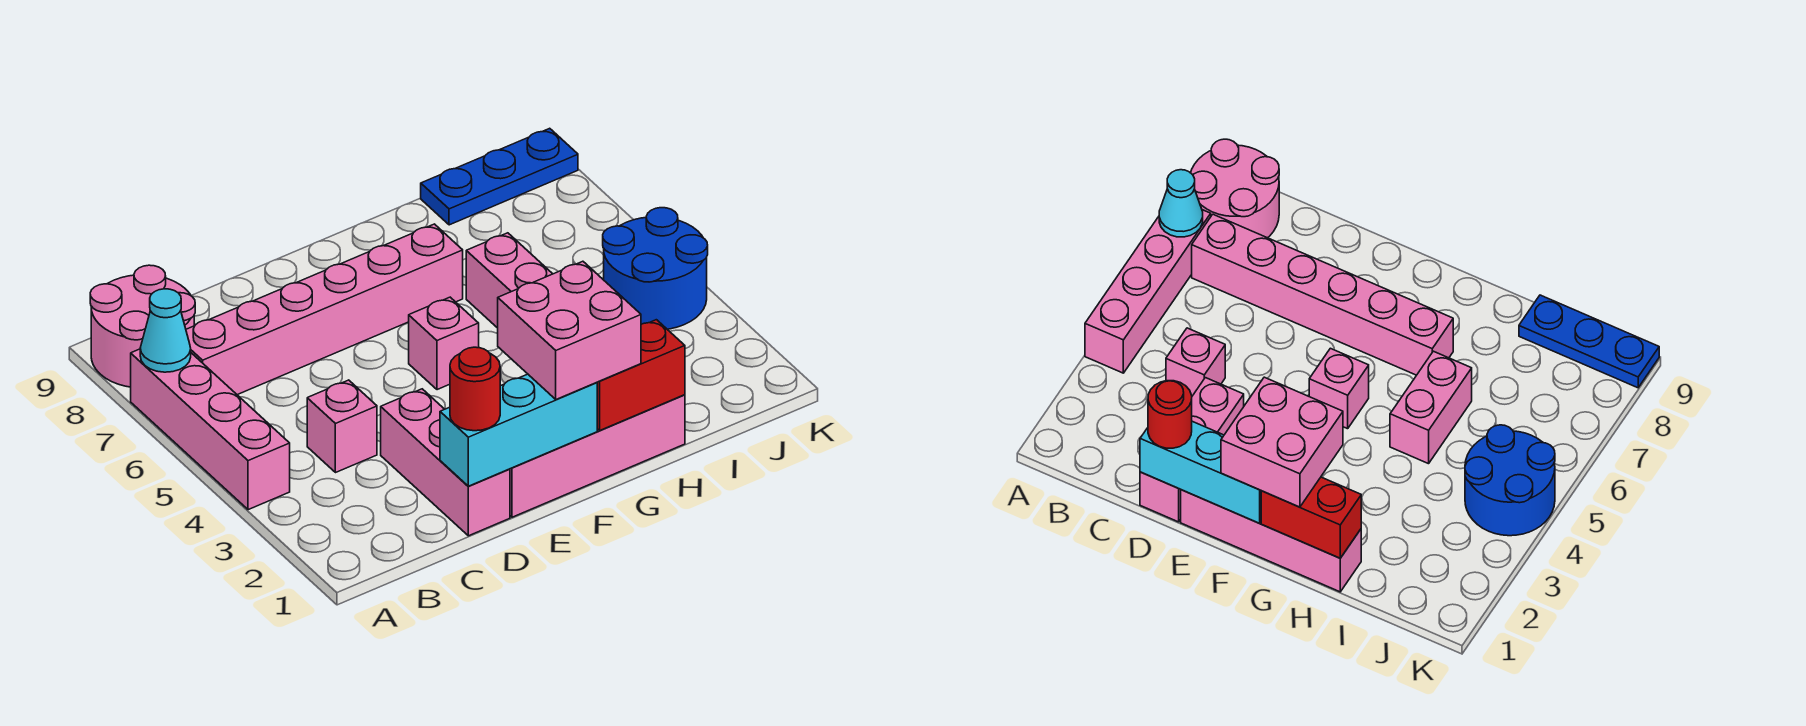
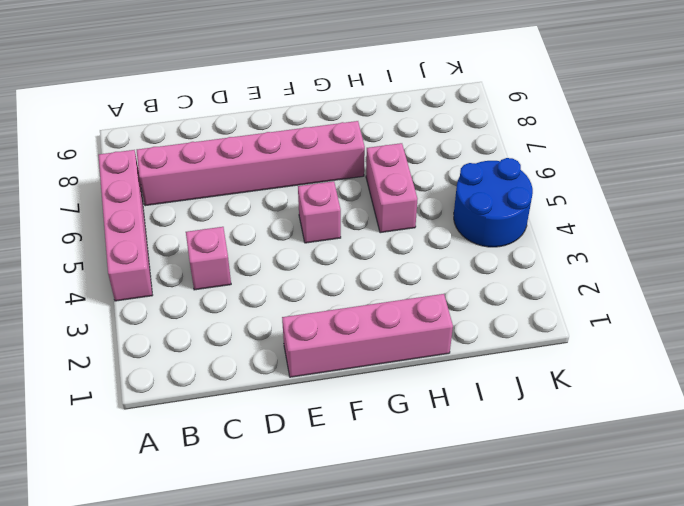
none -> pink 2x2 round brick [90,265,195,387]
none -> pink 1x3 brick [381,389,510,536]
none -> blue 1x3 plate [421,128,578,225]

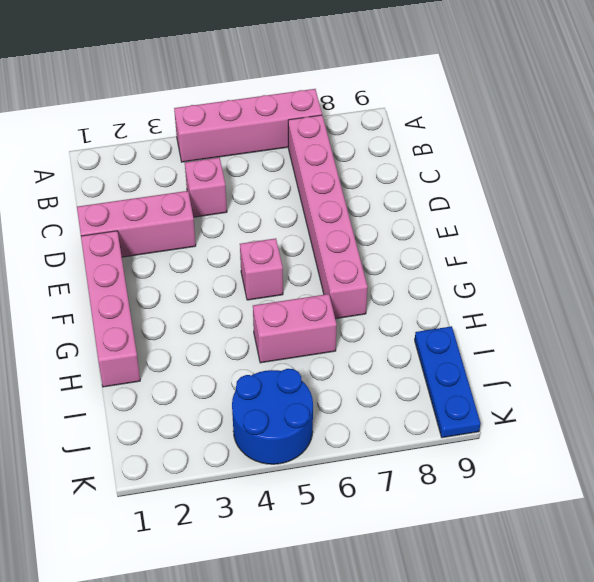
none -> pink 2x2 round brick [90,265,195,387]
none -> cyan 1x1 cone [140,289,191,372]
none -> cyan 1x3 brick [440,374,597,486]

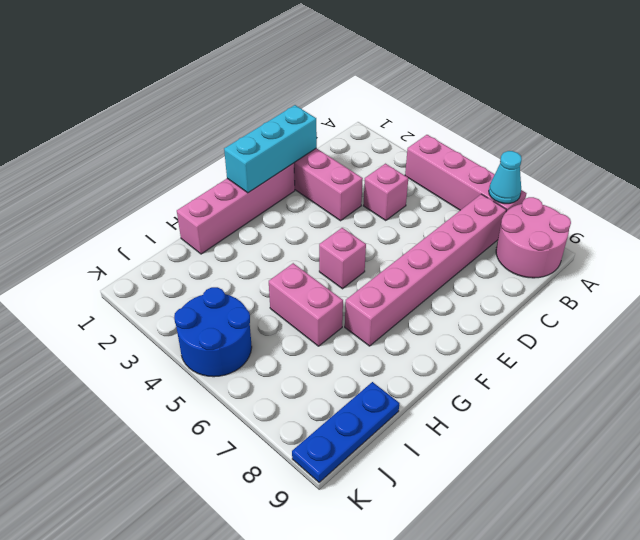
none -> red 1x2 brick [597,320,685,430]
none -> red 1x1 round brick [450,347,500,431]
none -> pink 2x2 brick [498,261,641,399]

